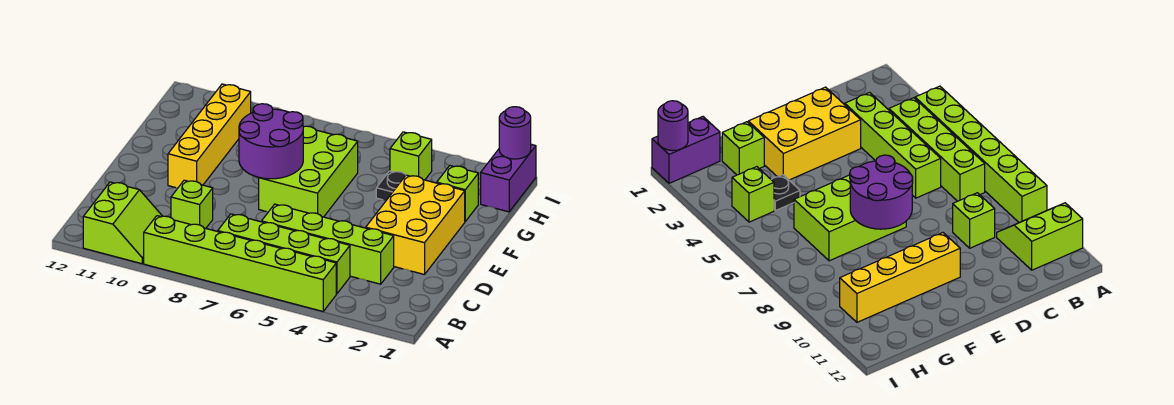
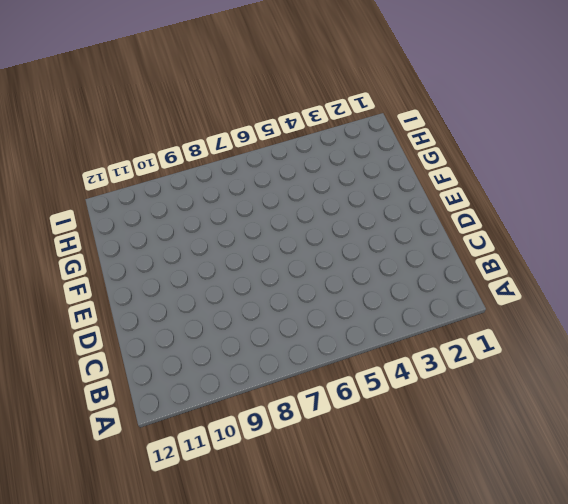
none -> lime 1x6 brick [144,216,336,311]
none -> lime 2x2 slope [83,182,162,264]
none -> lime 1x4 brick [218,214,350,294]

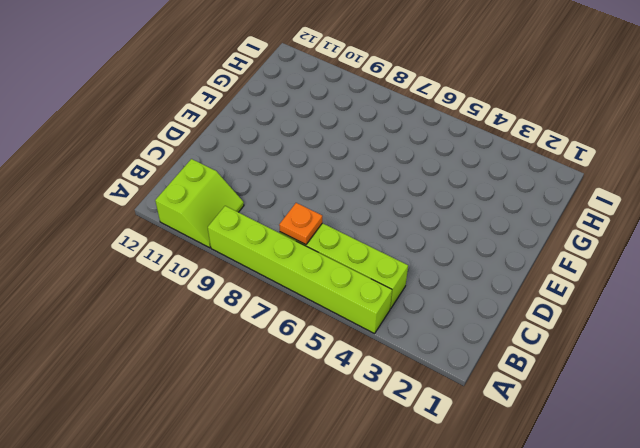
orange 1x1 plate [279,203,322,245] -> none
none -> lime 1x4 brick [262,204,394,284]
none -> lime 1x1 brick [171,180,213,228]
none -> yellow 2x3 brick [366,175,465,275]

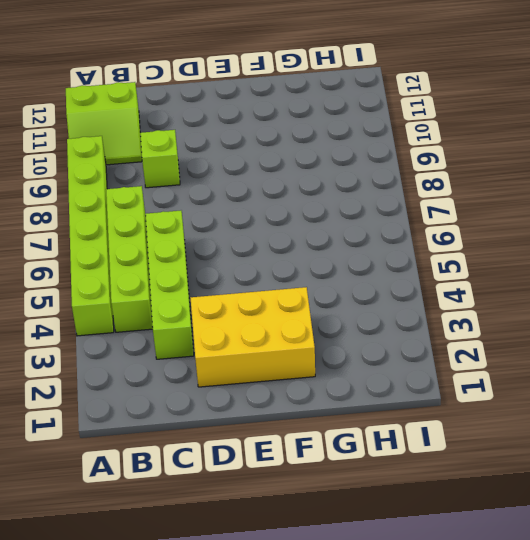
none -> lime 2x3 brick [259,126,358,217]
none -> yellow 1x4 brick [168,84,251,188]
none -> lime 1x1 brick [437,166,478,221]

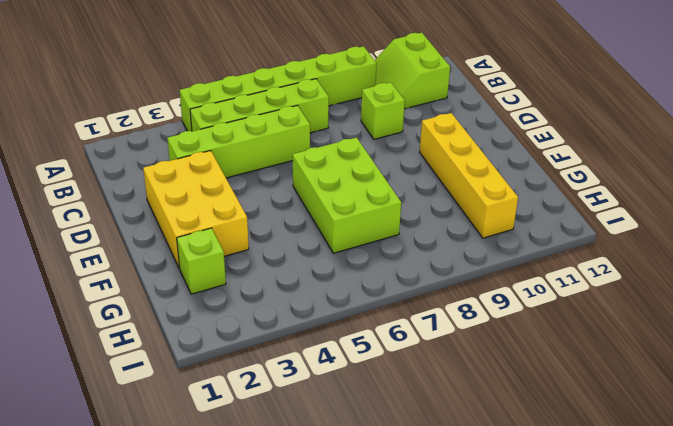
none -> black 1x1 plate [376,171,406,200]
none -> purple 1x2 brick [481,144,536,212]
none -> lime 1x1 brick [390,132,432,180]

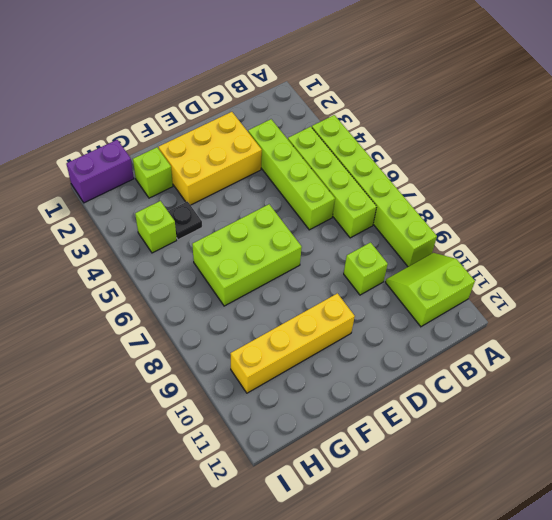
none -> purple 2x2 round brick [239,104,303,179]
none -> purple 1x1 round brick [499,107,531,159]

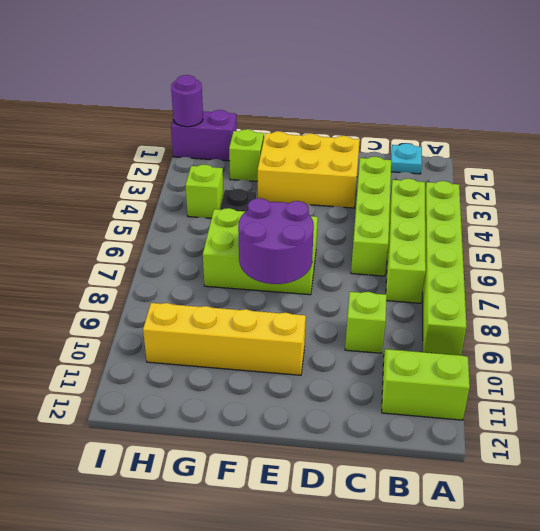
cyan 1x1 plate [391,143,422,174] -> none

